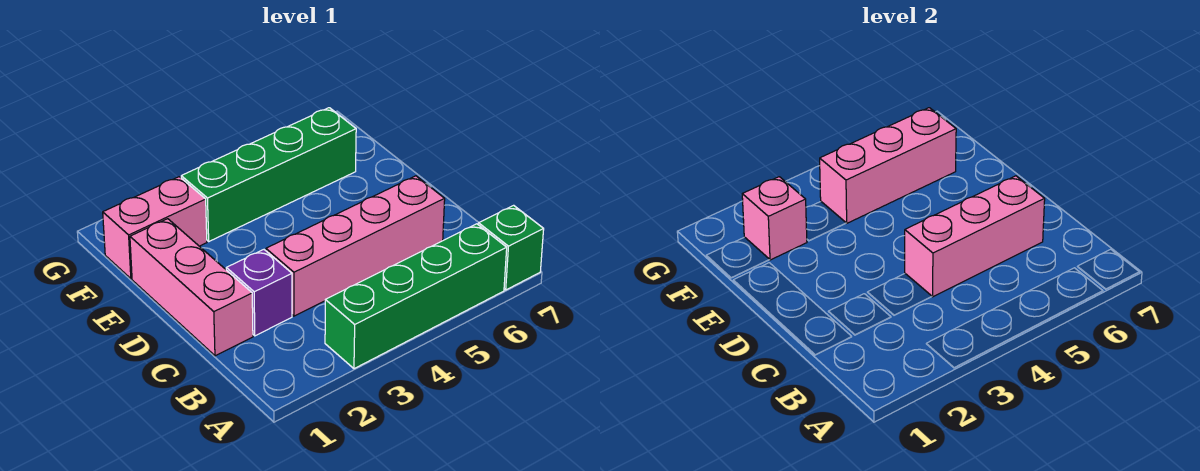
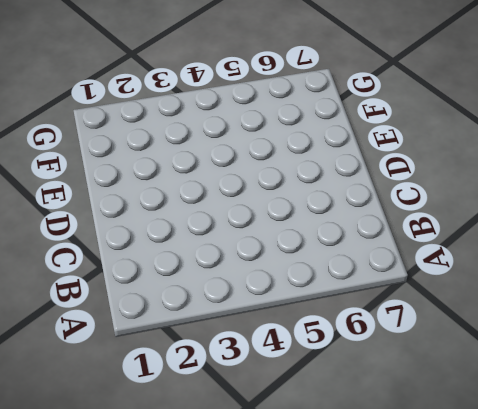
none -> green 1x4 brick [325,224,507,369]
none -> green 1x1 brick [479,205,544,290]

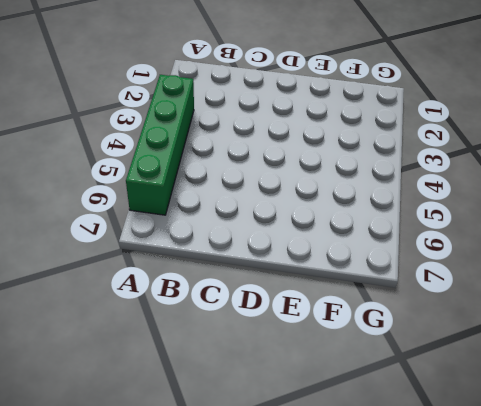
none -> green 1x1 brick [479,205,544,290]
none -> pink 1x3 brick [130,219,253,356]

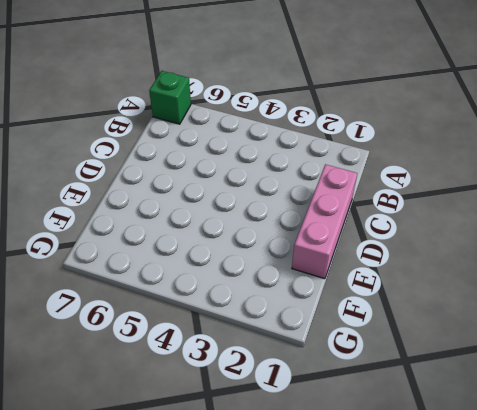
none -> green 1x4 brick [325,224,507,369]
none -> purple 1x1 brick [226,250,292,336]

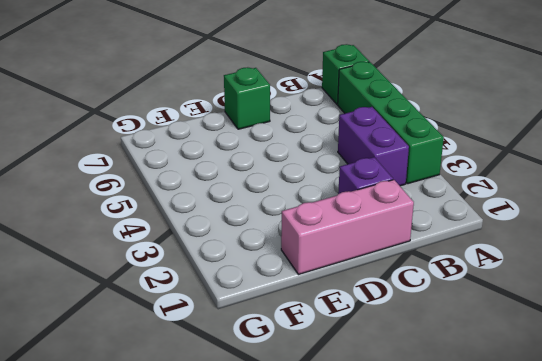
purple 1x2 brick [338,107,409,186] -> none
green 1x1 brick [224,67,270,129] -> none
none -> pink 1x4 brick [266,176,445,316]
none -> pink 1x2 brick [103,177,207,279]

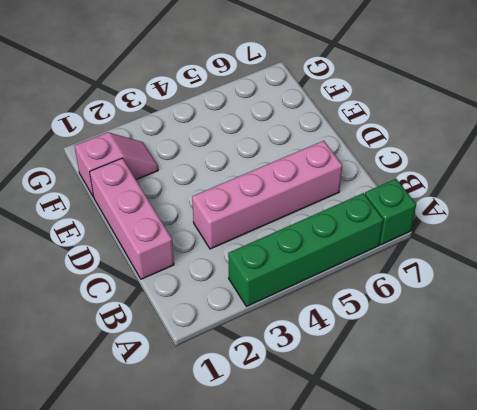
pink 1x2 slope [75,132,158,197] -> pink 1x2 brick [103,177,207,279]
none -> purple 1x1 brick [226,250,292,336]
none -> green 1x4 brick [181,108,356,241]

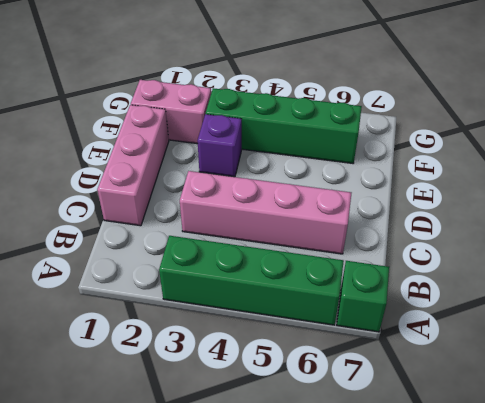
purple 1x1 brick [197,114,242,177] -> purple 1x1 brick moved to [226,250,292,336]
none -> pink 1x3 brick [905,176,1045,297]
none -> pink 1x1 brick [742,177,807,260]

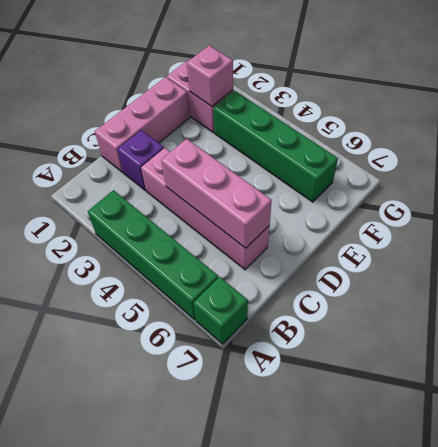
none -> pink 1x3 brick [820,108,956,223]

